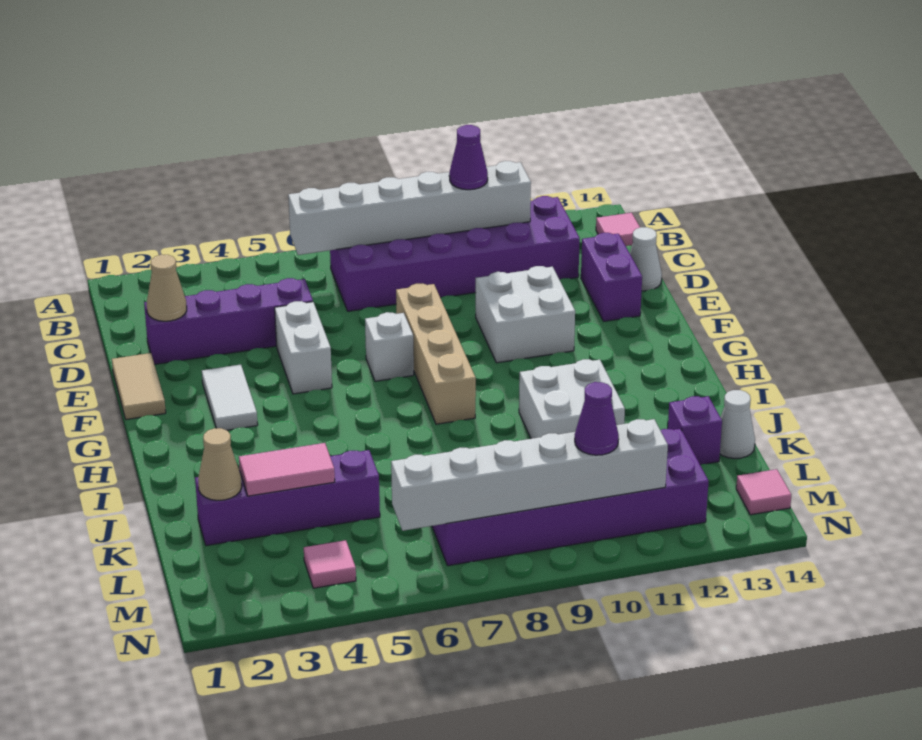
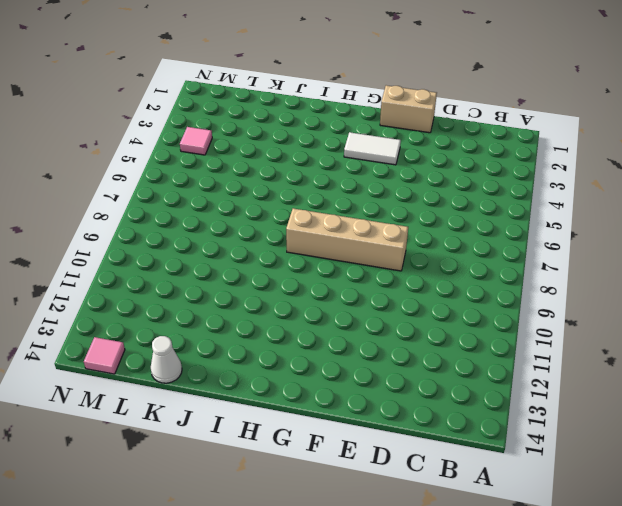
tan 1x2 brick [380,85,437,133] -> tan 1x2 tile [112,353,166,420]
none -> purple 2x6 brick [330,196,580,311]
none -> pink 1x1 tile [596,213,640,246]
none -> purple 1x4 brick [144,278,313,364]

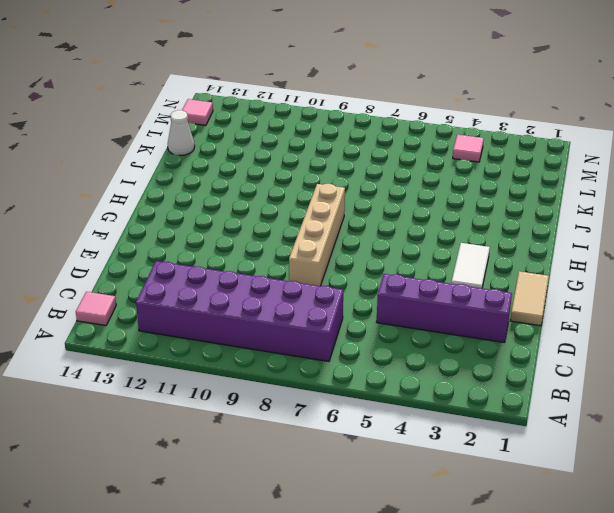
none -> purple 1x2 brick [581,233,642,321]
none -> white 1x1 cone [630,227,662,291]
none -> white 1x2 brick [275,301,332,394]

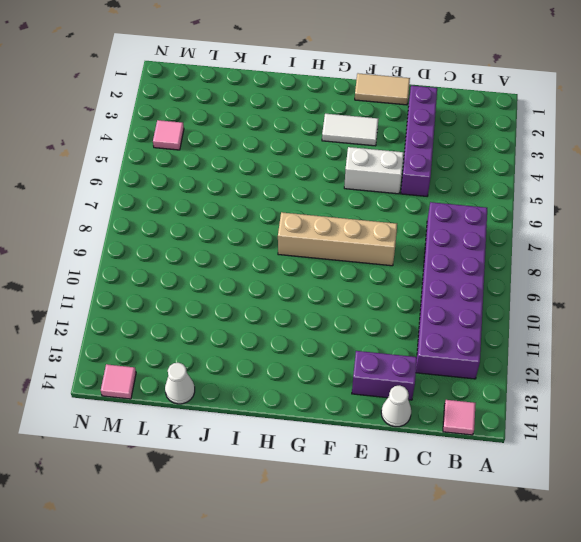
none -> white 2x2 brick [476,266,575,363]
none -> white 1x1 brick [365,312,414,381]
none -> white 2x2 brick [519,359,625,439]

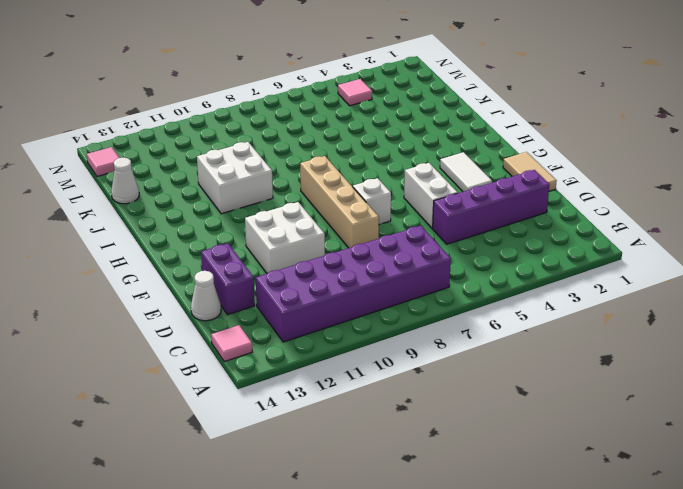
none -> purple 1x4 brick [195,450,380,546]
none -> purple 1x1 brick [668,396,722,465]
none -> purple 2x6 brick [432,429,709,566]

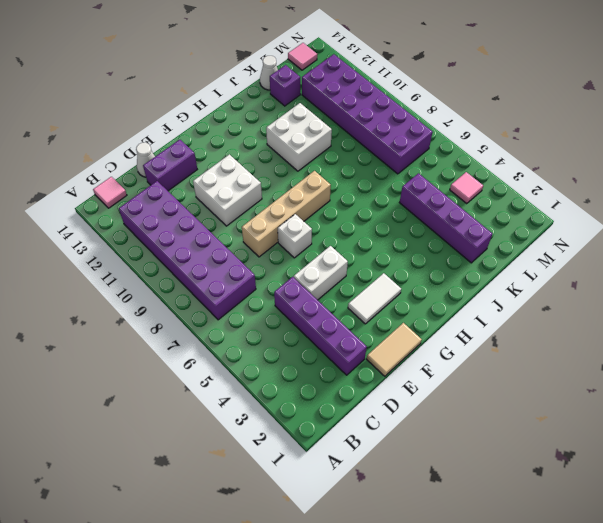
none -> white 1x6 brick [288,161,531,255]
none -> tan 1x1 cone [147,255,187,321]
none -> tan 1x1 cone [198,428,242,500]

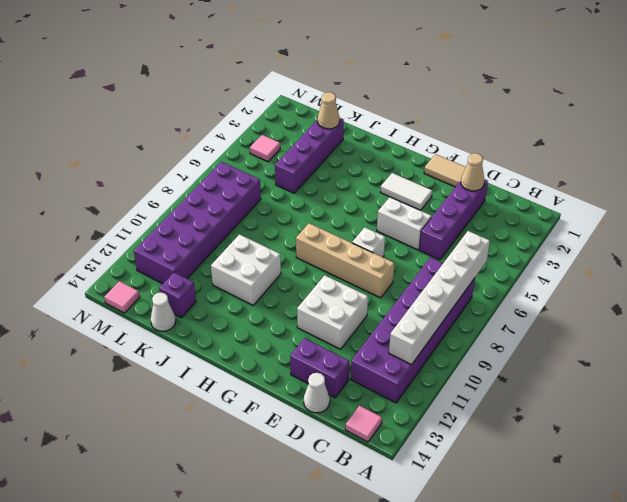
none -> pink 1x2 tile [239,443,335,496]
none -> white 1x6 brick [391,419,668,531]
none -> purple 1x1 cone [449,125,488,190]

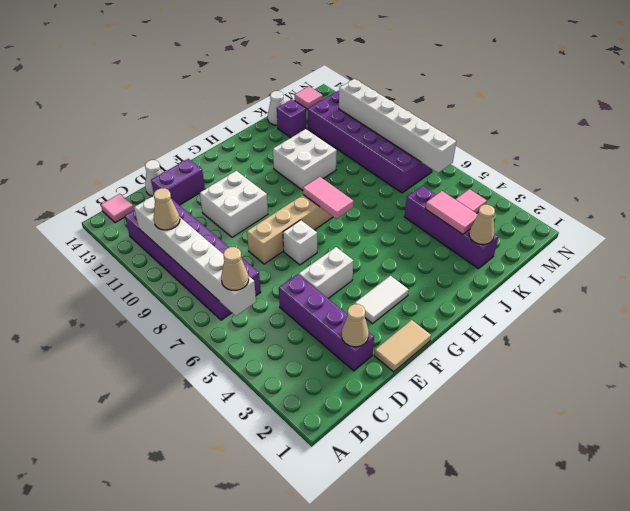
tan 1x1 cone [221,247,249,290] -> none
tan 1x1 cone [154,188,180,230] -> purple 1x1 cone [449,125,488,190]
pink 1x2 tile [303,177,354,219] -> none
none -> purple 1x1 cone [575,382,619,455]

